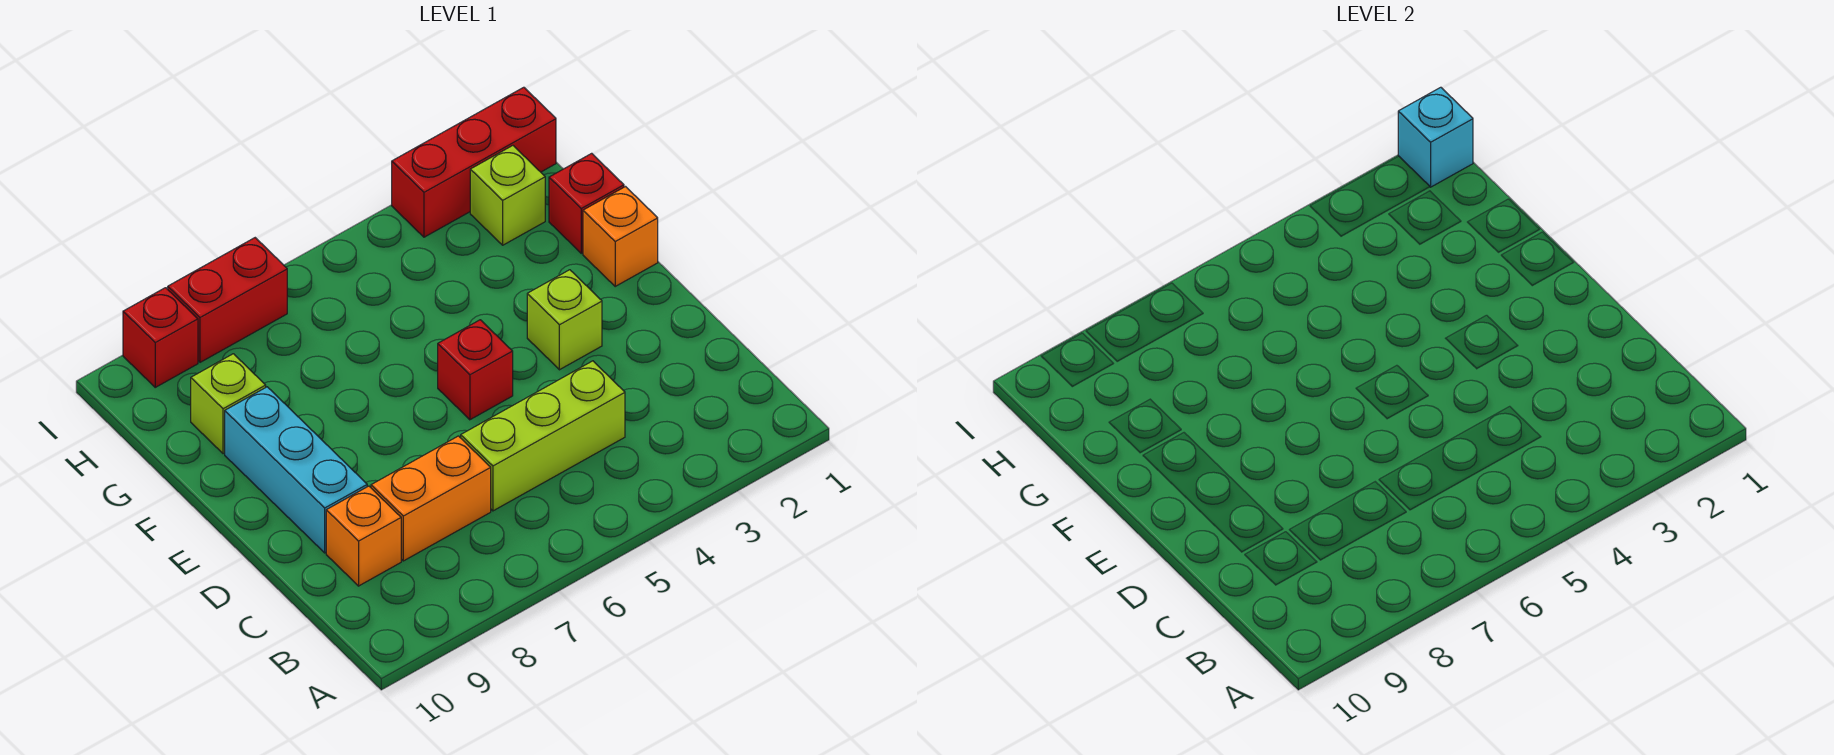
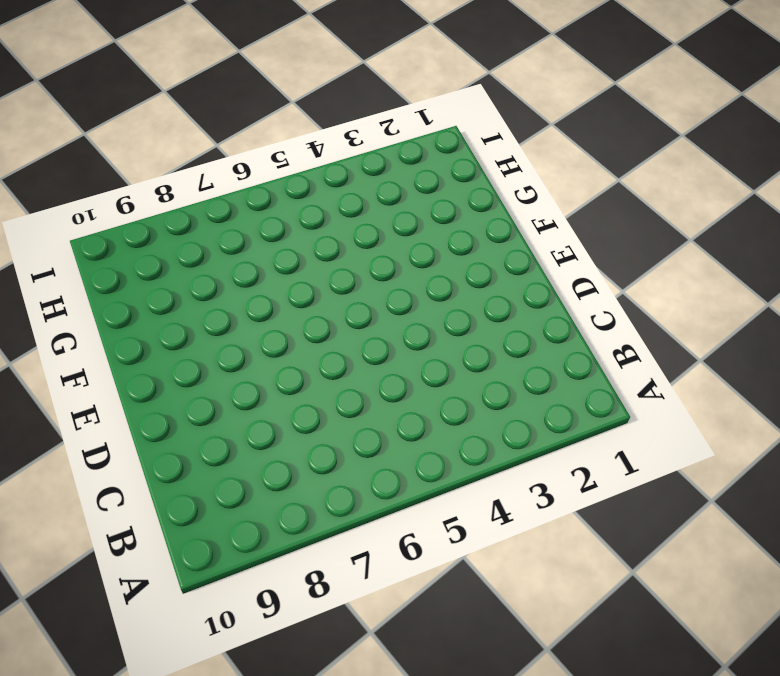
none -> lime 1x3 brick [461,361,625,511]
none -> orange 1x2 brick [371,436,491,561]
none -> orange 1x1 brick [326,486,401,586]

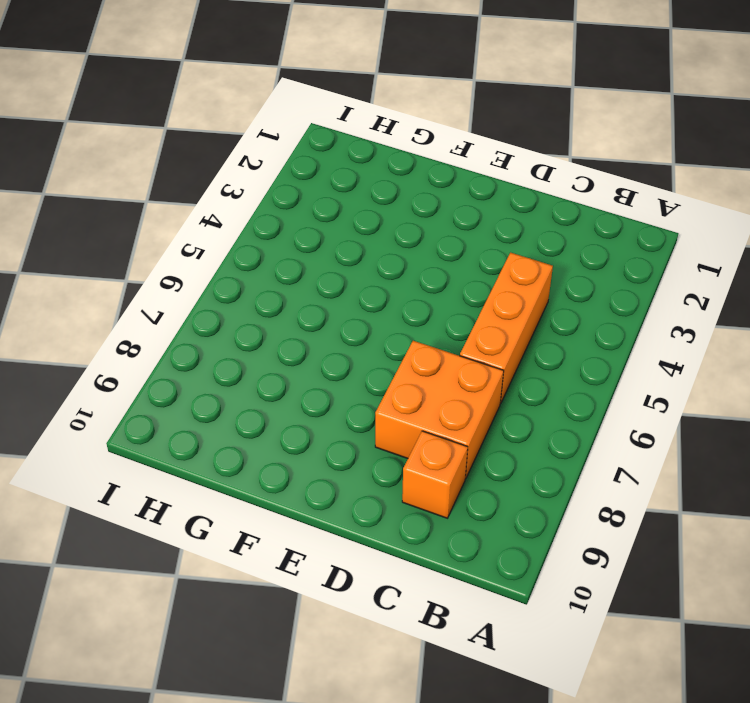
orange 1x3 brick [460,253,553,404] -> lime 1x3 brick [461,361,625,511]
orange 2x2 brick [375,341,504,479] -> orange 1x2 brick [371,436,491,561]
none -> cyan 1x3 brick [225,387,367,553]
none -> lime 1x1 brick [527,270,602,370]
none -> red 1x1 brick [438,320,513,420]

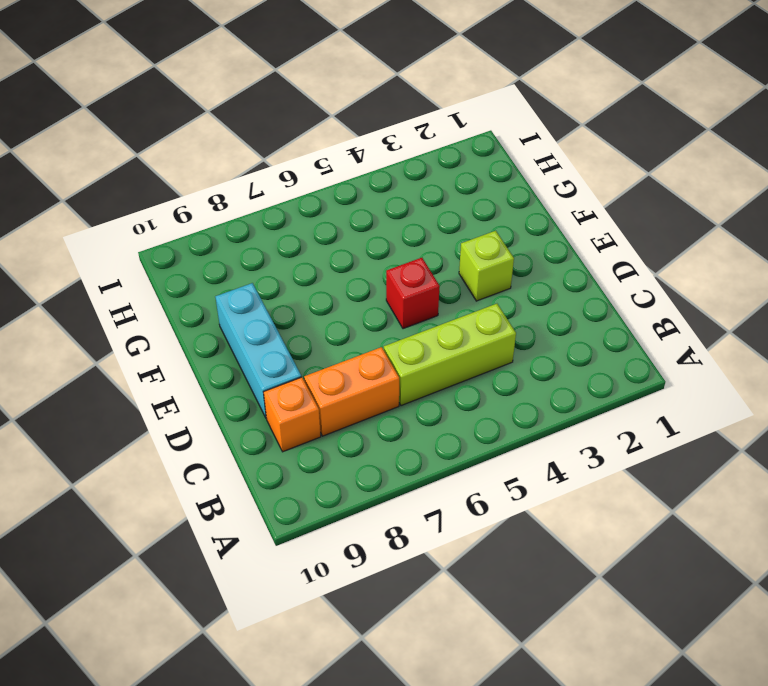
none -> orange 1x1 brick [583,187,658,286]
none -> red 1x1 brick [549,153,624,253]
none -> lime 1x1 brick [191,354,266,454]

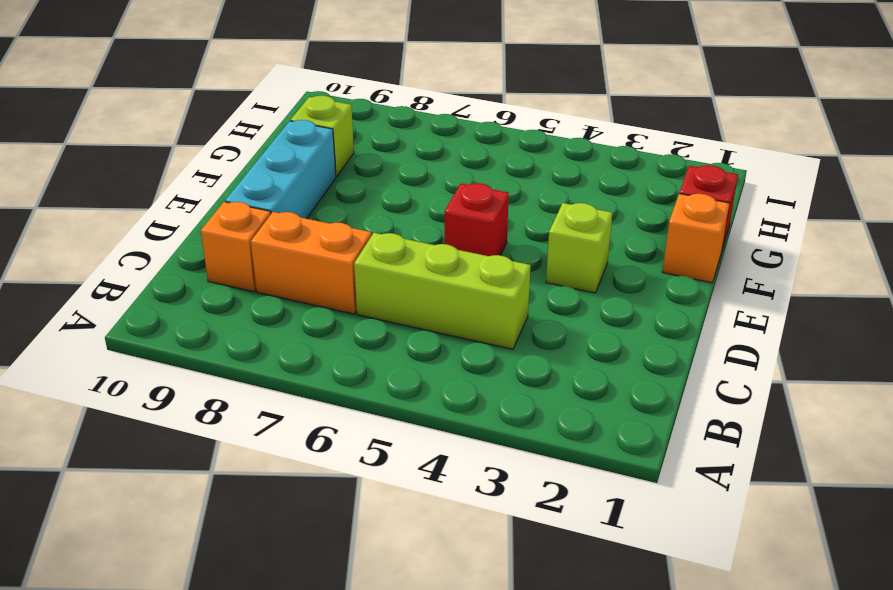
none -> lime 1x1 brick [470,146,545,245]
none -> red 1x3 brick [392,87,556,237]
none -> red 1x2 brick [168,238,287,362]

